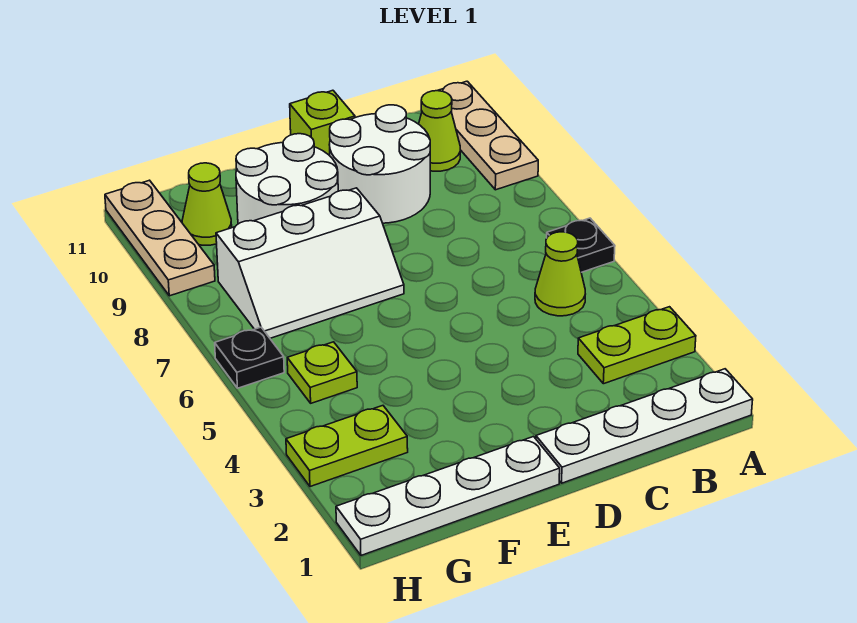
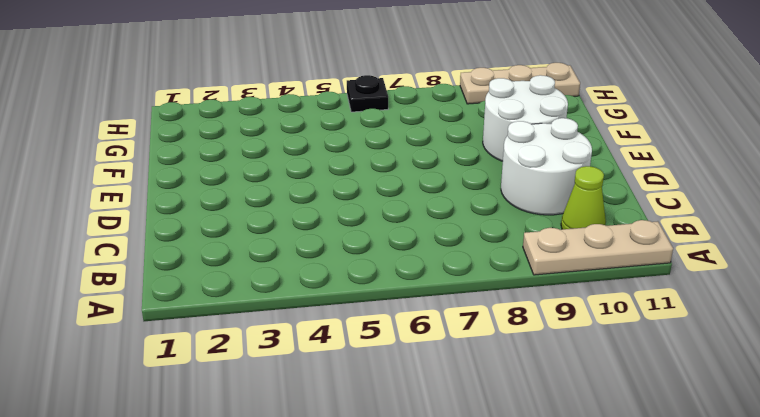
none -> white 1x4 plate [536,369,753,483]
none -> lime 1x2 plate [578,307,696,384]
none -> black 1x1 plate [547,218,615,272]

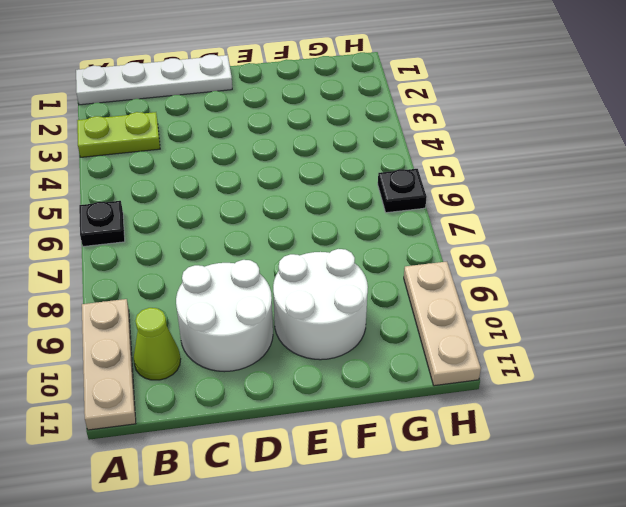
none -> lime 1x1 cone [535,232,585,316]
none -> lime 1x1 brick [290,90,355,156]
none -> white 1x4 plate [336,437,560,555]

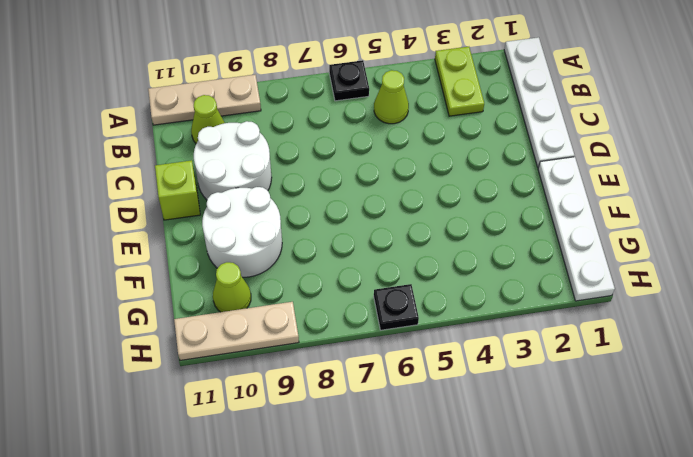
none -> white 2x3 slope [216,188,404,338]
none -> lime 1x2 plate [286,406,408,487]
none -> lime 1x1 plate [287,342,357,403]

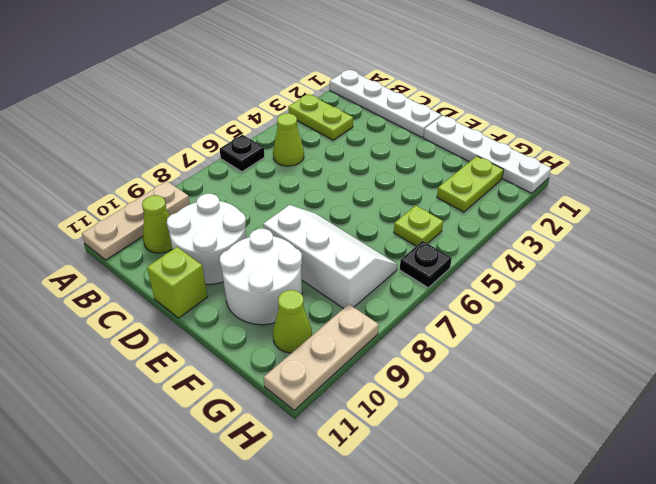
lime 1x2 plate [437,156,504,212] -> lime 1x2 plate turned to [286,406,408,487]

